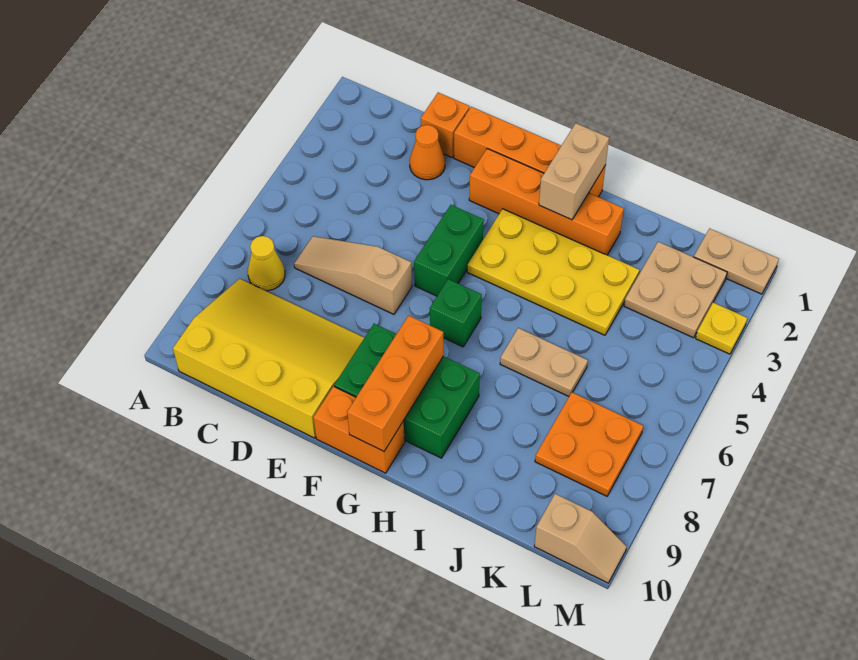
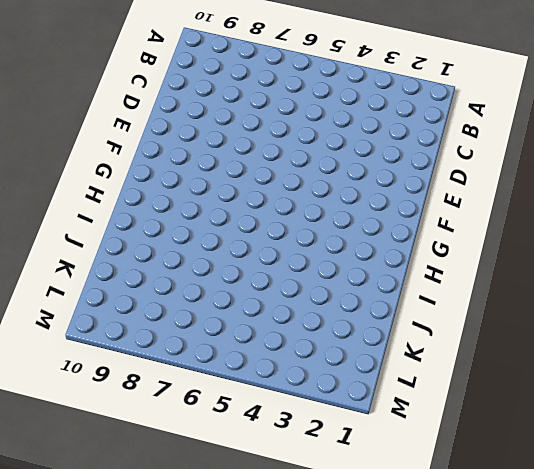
none -> yellow 1x1 cone [248,236,285,291]
none -> yellow 3x4 slope [173,278,364,438]
none -> tan 1x3 slope [294,236,412,314]

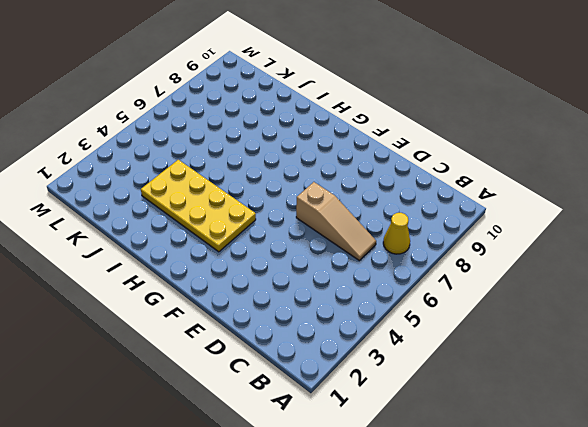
none -> yellow 3x4 slope [173,278,364,438]
none -> orange 1x1 brick [421,92,470,157]
none -> orange 1x1 cone [410,125,445,180]

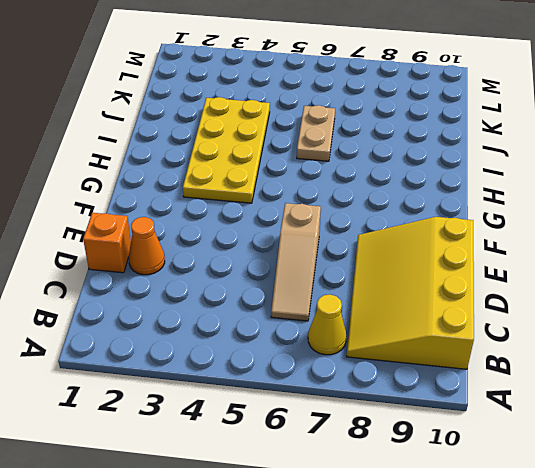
none -> orange 1x4 brick [454,107,606,197]
none -> orange 1x4 brick [469,149,624,255]
none -> green 1x2 brick [414,205,484,296]

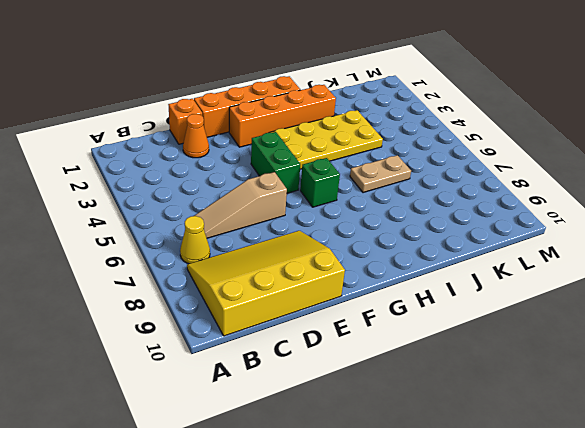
none -> green 2x3 brick [334,324,480,458]
none -> orange 1x2 brick [313,386,405,473]
none -> tan 2x2 plate [624,242,727,338]

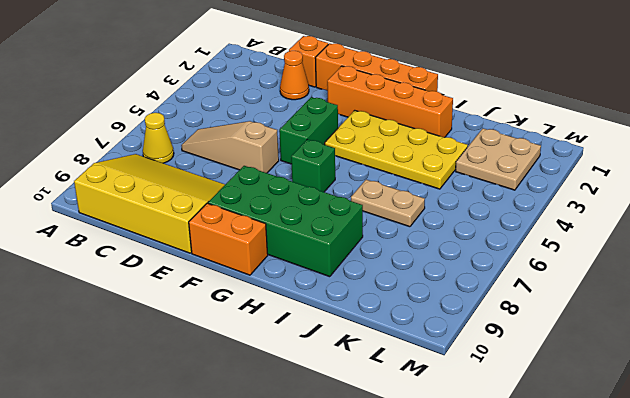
green 2x4 brick [208,166,363,277] -> green 2x3 brick [334,324,480,458]
none -> orange 2x2 plate [535,392,643,496]
none -> tan 1x2 plate [694,228,779,294]
none -> tan 1x2 slope [534,494,627,583]

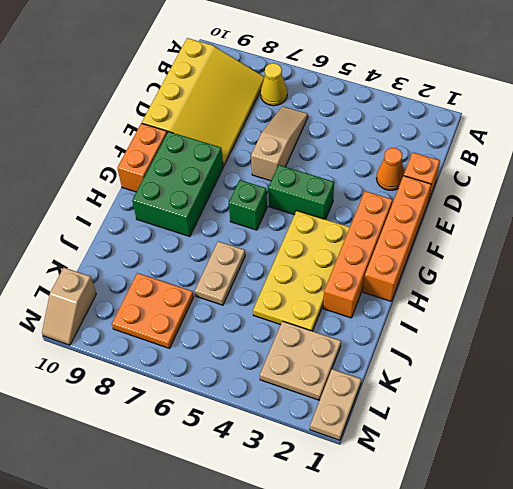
none -> yellow 1x1 plate [696,303,747,354]
none -> orange 1x3 brick [347,316,443,451]
none -> tan 1x2 brick [539,123,609,220]

